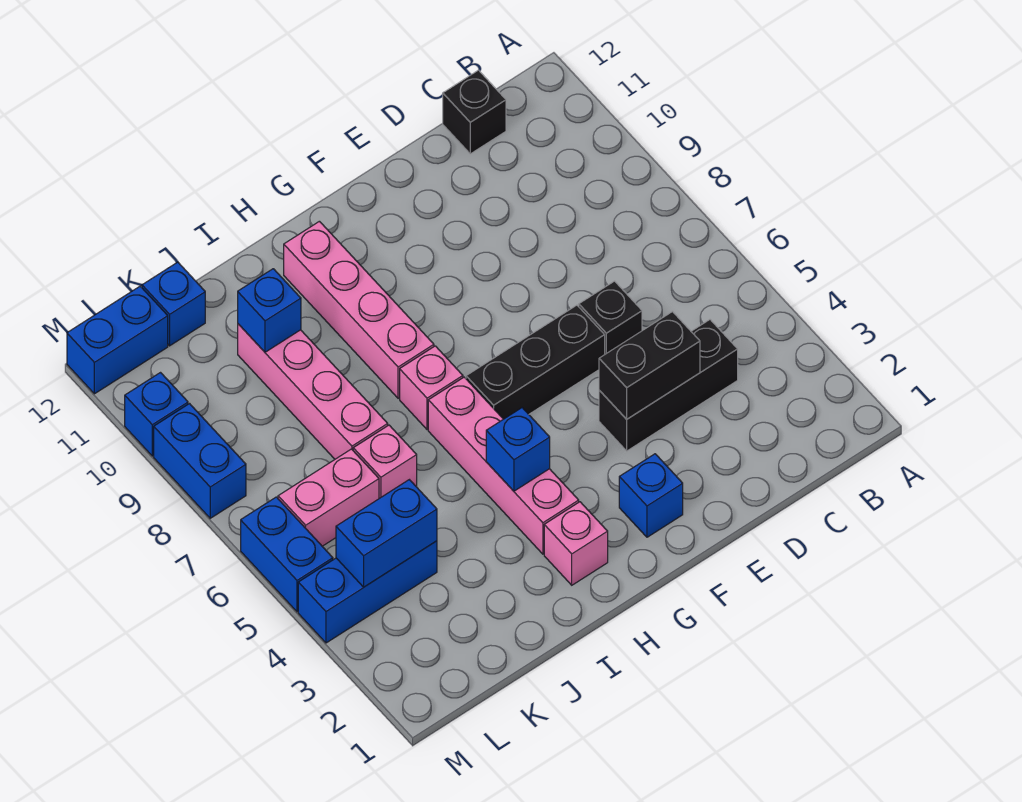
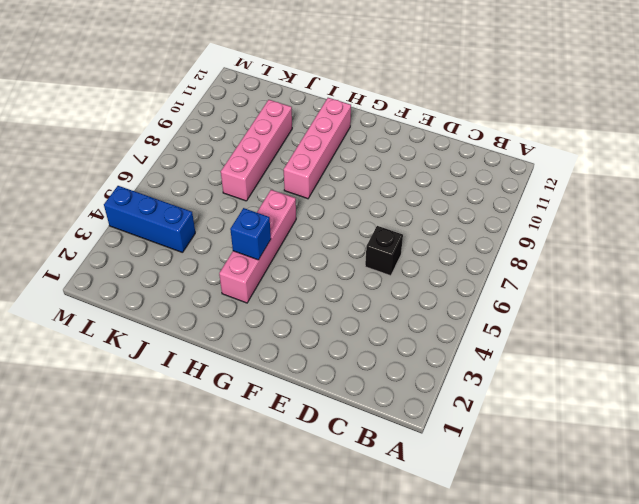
none -> black 1x3 brick [599,320,738,451]
none -> black 1x1 brick [443,70,506,154]
none -> black 1x3 brick [466,305,605,419]

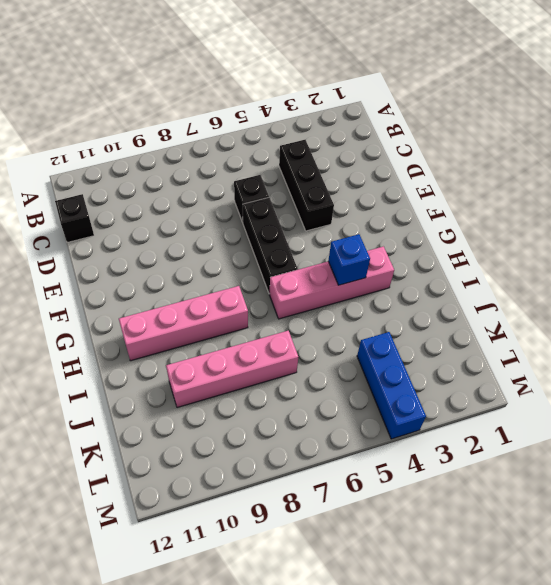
none -> blue 1x1 brick [619,454,683,537]
none -> pink 1x1 brick [544,502,608,585]
none -> pink 1x1 brick [400,346,463,430]

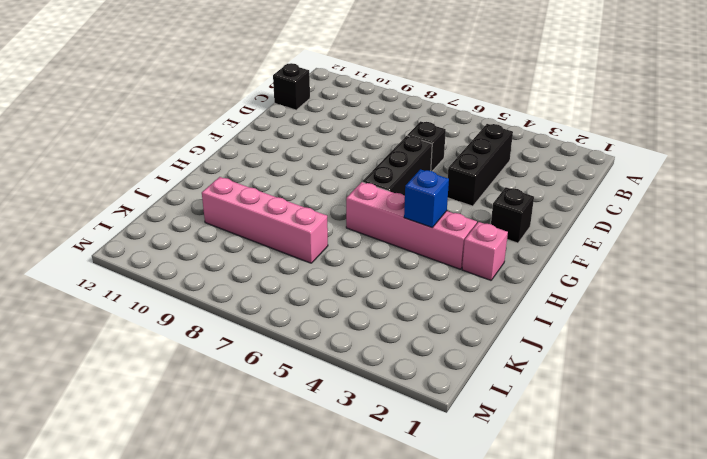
black 1x1 brick [491,187,534,243] -> blue 1x1 brick [619,454,683,537]
none -> pink 1x1 brick [400,346,463,430]
none -> pink 1x4 brick [284,221,434,398]
none -> pink 1x1 brick [353,425,417,498]

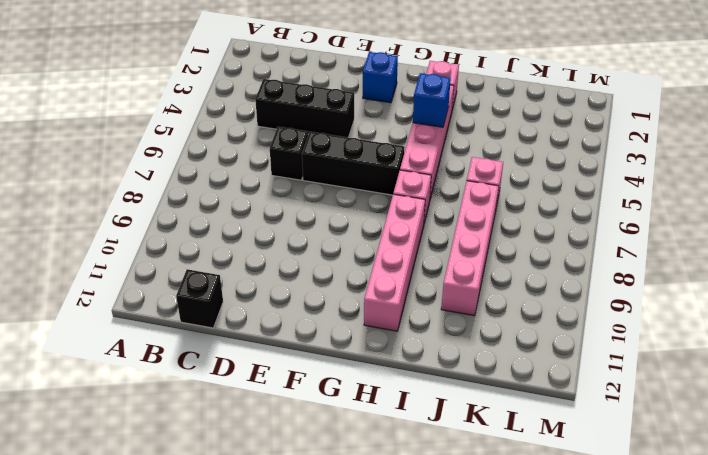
none -> blue 1x3 brick [298,541,437,643]
none -> pink 1x2 brick [278,449,379,546]
none -> blue 1x1 brick [142,262,205,346]

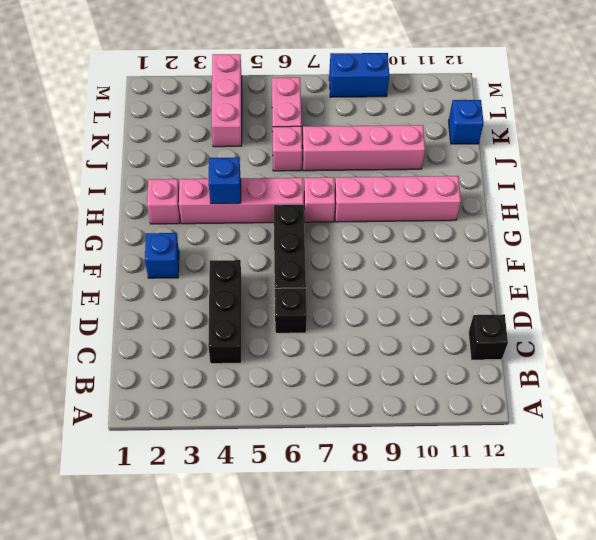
pink 1x3 brick [212,54,242,147] -> blue 1x3 brick [298,541,437,643]
none -> blue 1x2 brick [67,286,168,394]
none -> blue 1x2 brick [241,497,333,612]
none -> blue 1x1 brick [125,373,188,456]

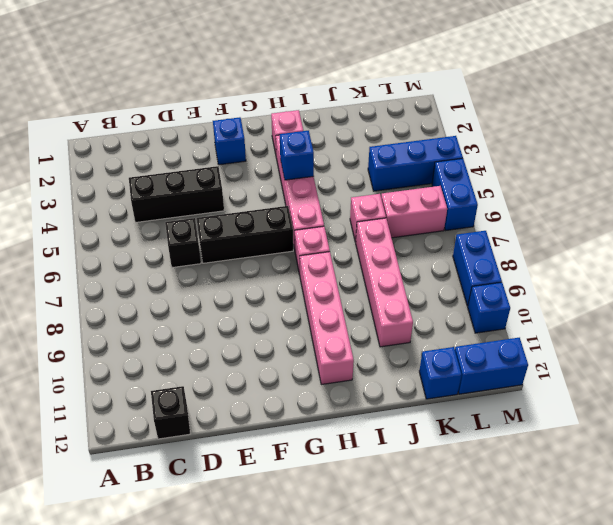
none -> black 1x2 brick [599,312,700,419]
none -> blue 1x1 brick [238,269,301,352]
none -> blue 1x2 brick [336,480,437,587]

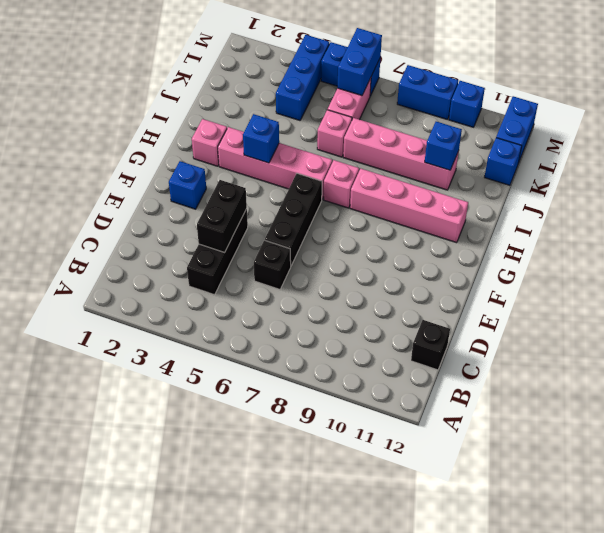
blue 1x2 brick [337,28,382,95] -> blue 1x2 brick moved to [336,480,437,587]

